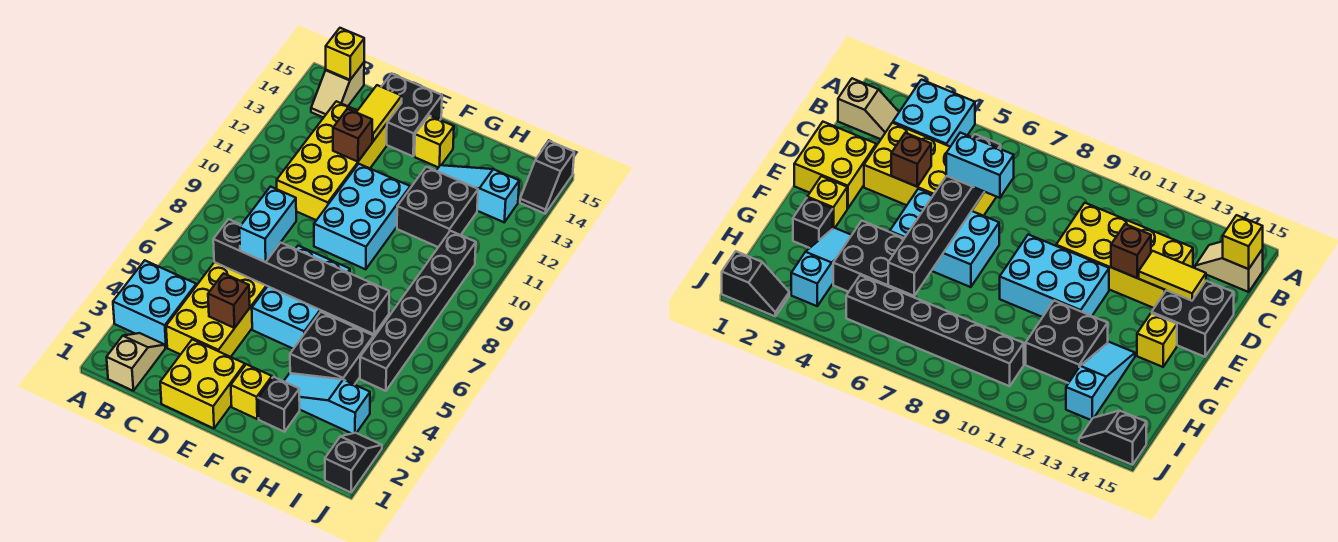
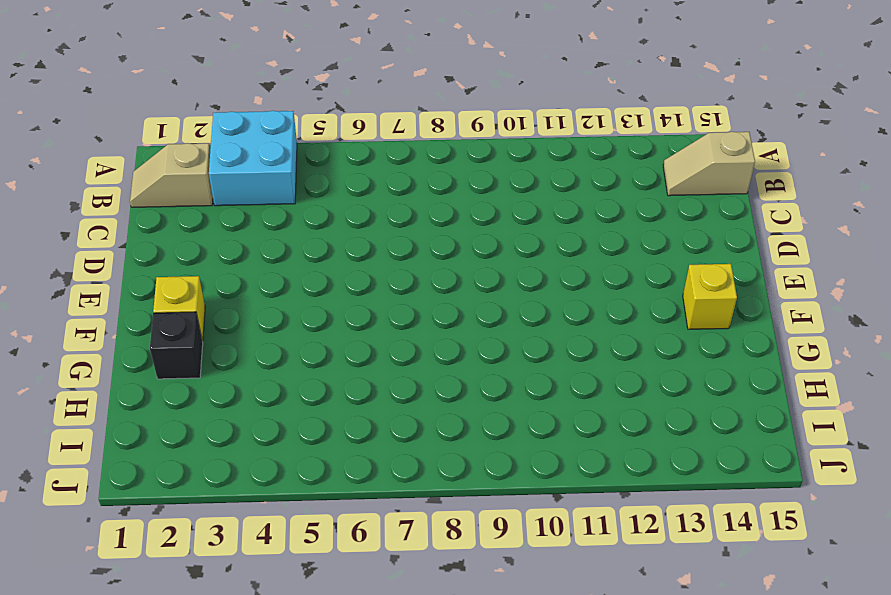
tan 1x2 slope [130,143,213,207] -> tan 1x2 slope turned to [107,333,165,391]
none -> yellow 2x4 brick [166,262,267,357]
none -> yellow 2x4 brick [277,101,387,220]
none -> yellow 2x2 brick [160,339,245,428]

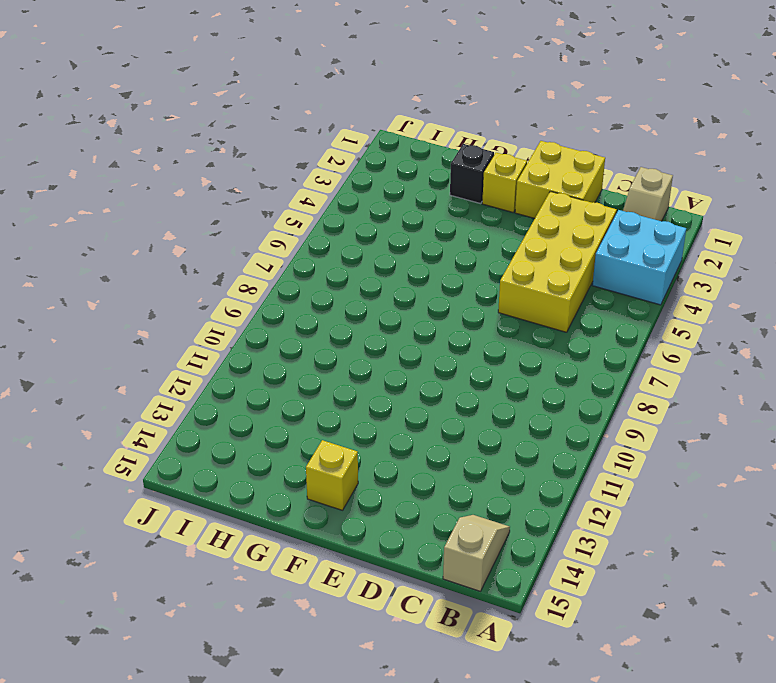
none -> yellow 2x4 brick [277,101,387,220]
none -> black 2x2 brick [382,74,442,156]
none -> cyan 2x3 brick [252,246,350,349]

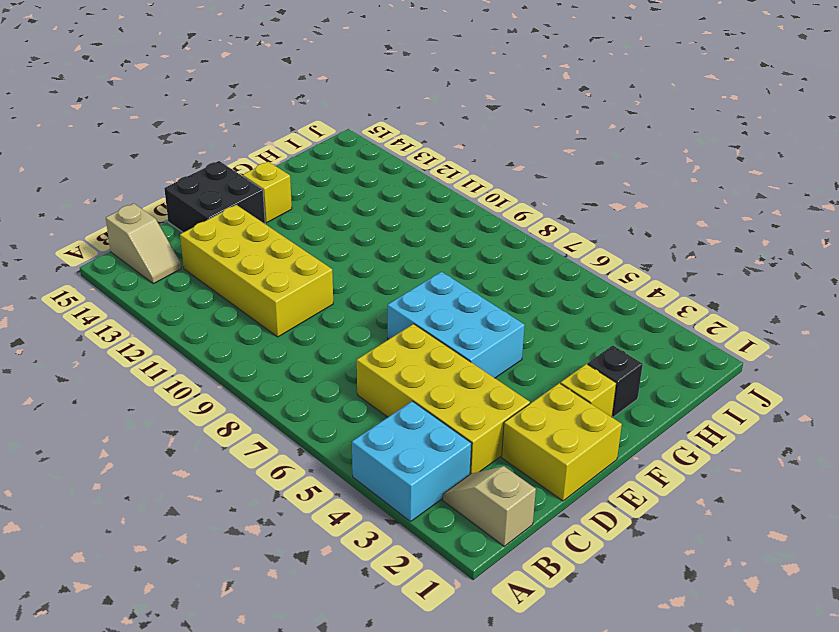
none -> cyan 2x3 brick [314,164,410,269]
none -> cyan 1x3 slope [284,373,370,434]
none -> black 2x2 brick [290,312,374,385]

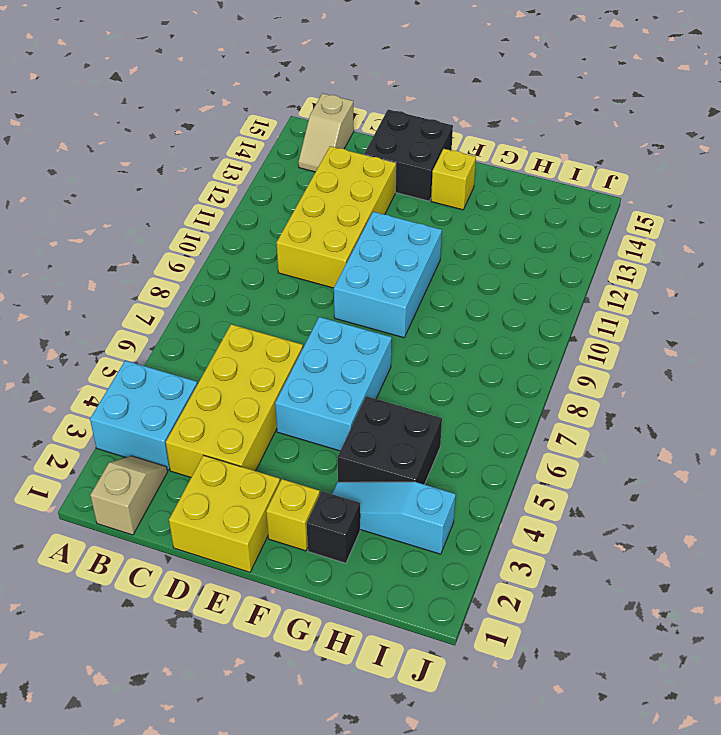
none -> black 2x2 brick [397,167,478,247]
none -> cyan 1x3 slope [436,165,519,222]
none -> black 1x6 brick [360,231,476,391]

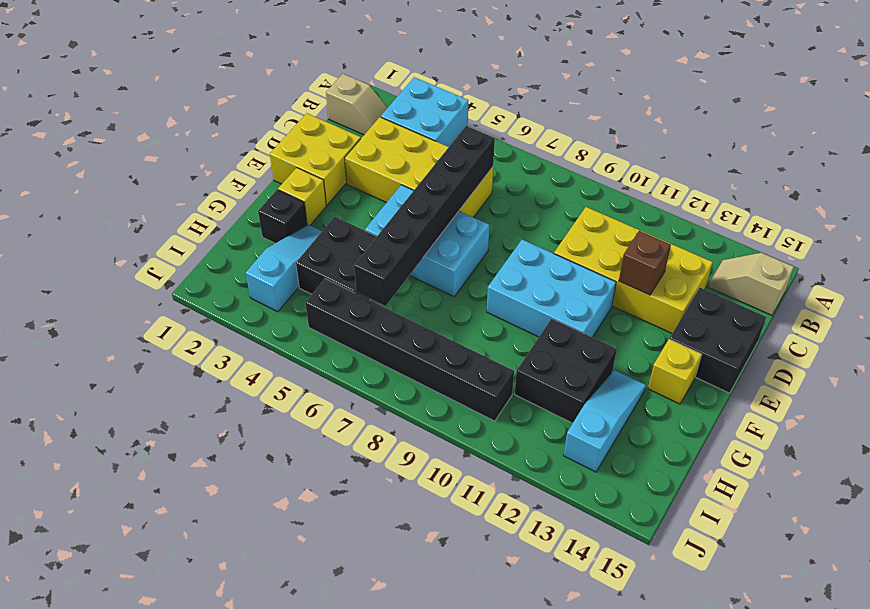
none -> black 1x2 slope [325,433,382,492]
none -> black 1x2 slope [520,141,574,214]
none -> yellow 1x1 brick [326,28,364,80]

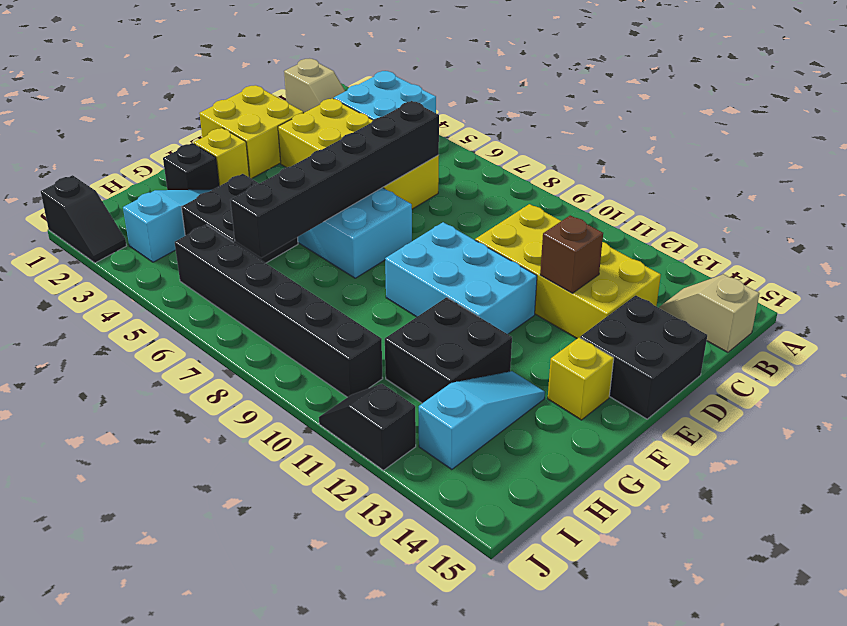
black 1x2 slope [319,384,416,470] -> black 1x2 slope moved to [520,141,574,214]
none -> yellow 1x1 brick [326,28,364,80]
none -> brown 1x1 brick [208,273,250,328]
none -> yellow 1x2 tile [356,85,402,142]

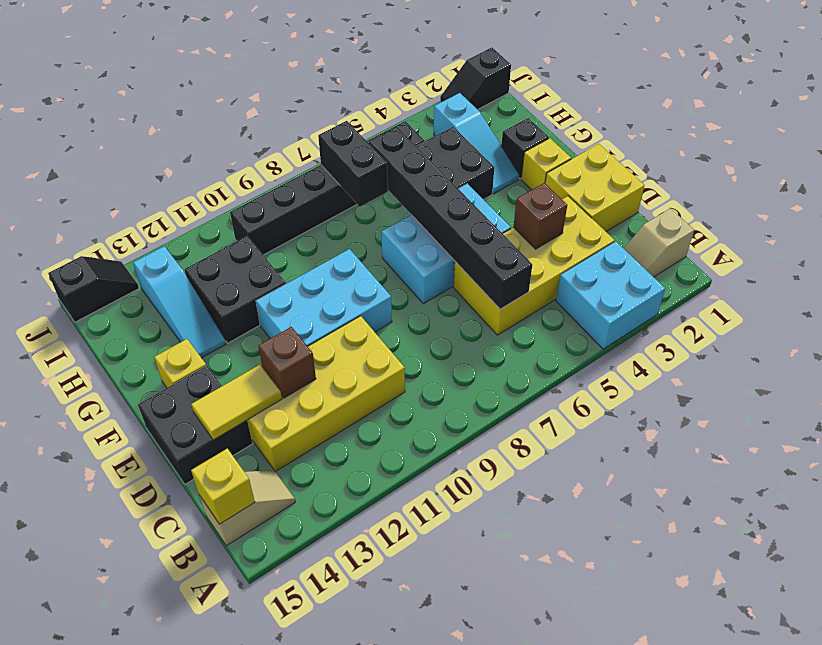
black 1x2 brick [318,121,388,207] -> none
none -> cyan 1x2 brick [239,187,296,262]

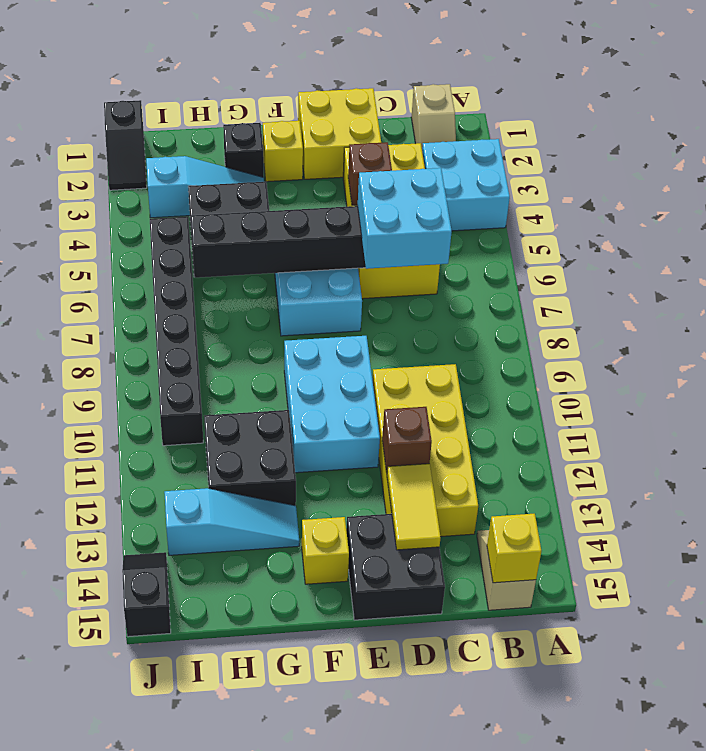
cyan 2x2 brick [358,168,452,269] -> cyan 1x2 brick [239,187,296,262]

